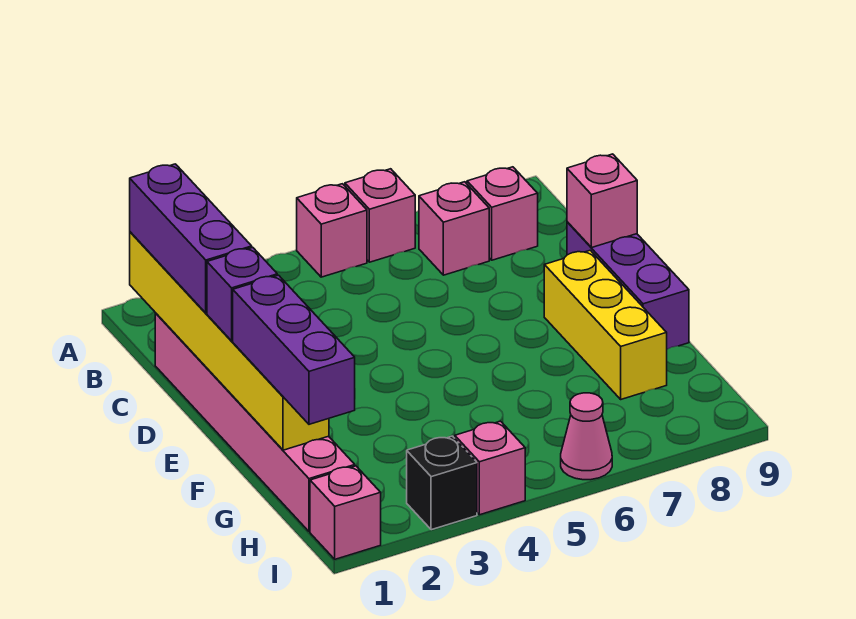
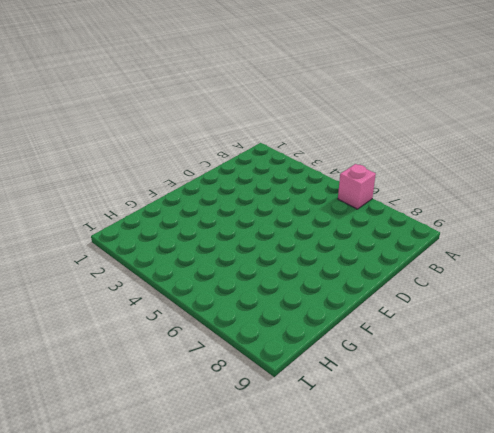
none -> pink 1x1 brick [297,184,367,277]
none -> pink 1x1 brick [419,182,489,275]
none -> pink 1x1 brick [467,167,538,260]

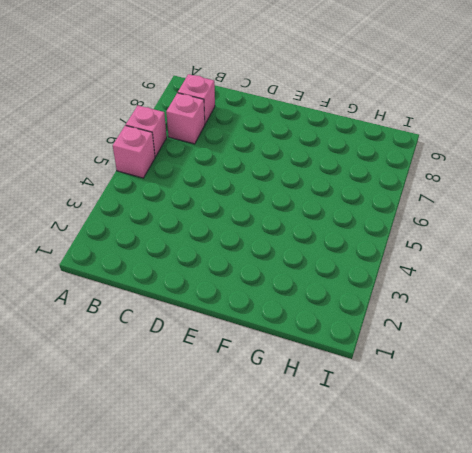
none -> pink 1x6 brick [155,313,355,532]
none -> purple 1x3 brick [567,222,689,349]
none -> yellow 1x3 brick [544,250,667,399]

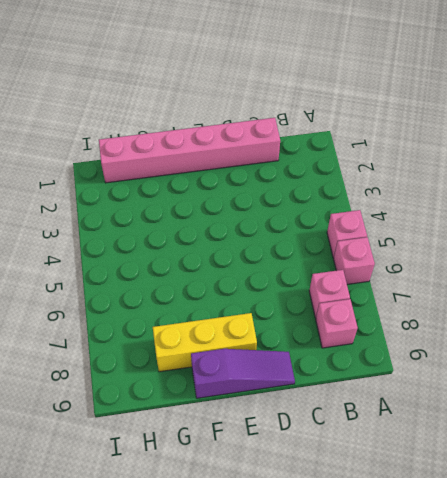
purple 1x3 slope [191,349,295,398] -> purple 1x3 brick [567,222,689,349]
none -> pink 1x1 brick [310,466,381,559]
none -> black 1x1 brick [407,436,477,530]
none -> pink 1x1 brick [455,421,525,515]

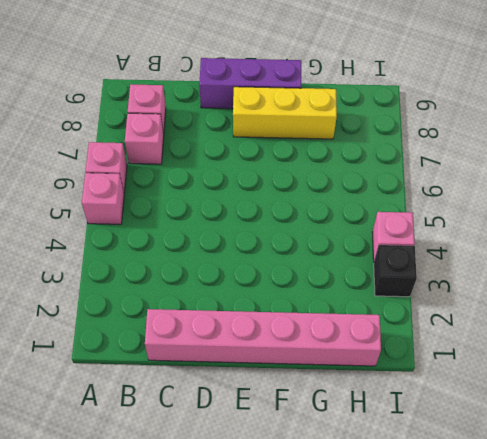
none -> pink 1x1 brick [310,466,381,559]
none -> pink 1x1 cone [561,393,612,480]
none -> yellow 1x6 brick [130,232,329,450]

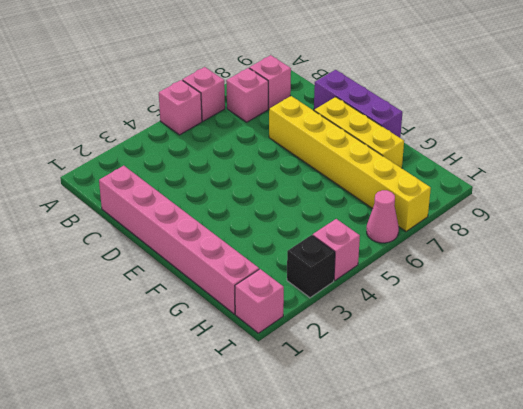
yellow 1x6 brick [269,96,431,231] -> yellow 1x6 brick moved to [130,232,329,450]
none -> pink 1x1 brick [567,154,637,248]
none -> purple 1x3 brick [130,164,252,313]
none -> purple 1x1 brick [207,247,277,341]

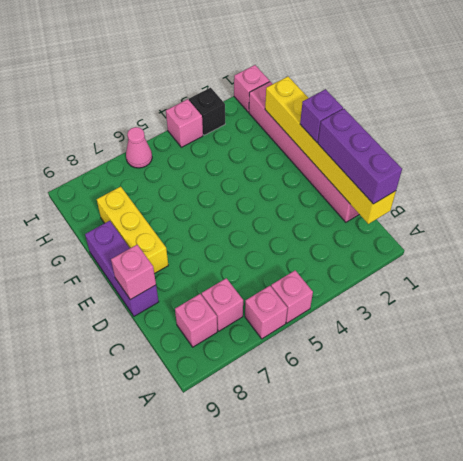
none -> purple 1x3 brick [233,275,355,424]

